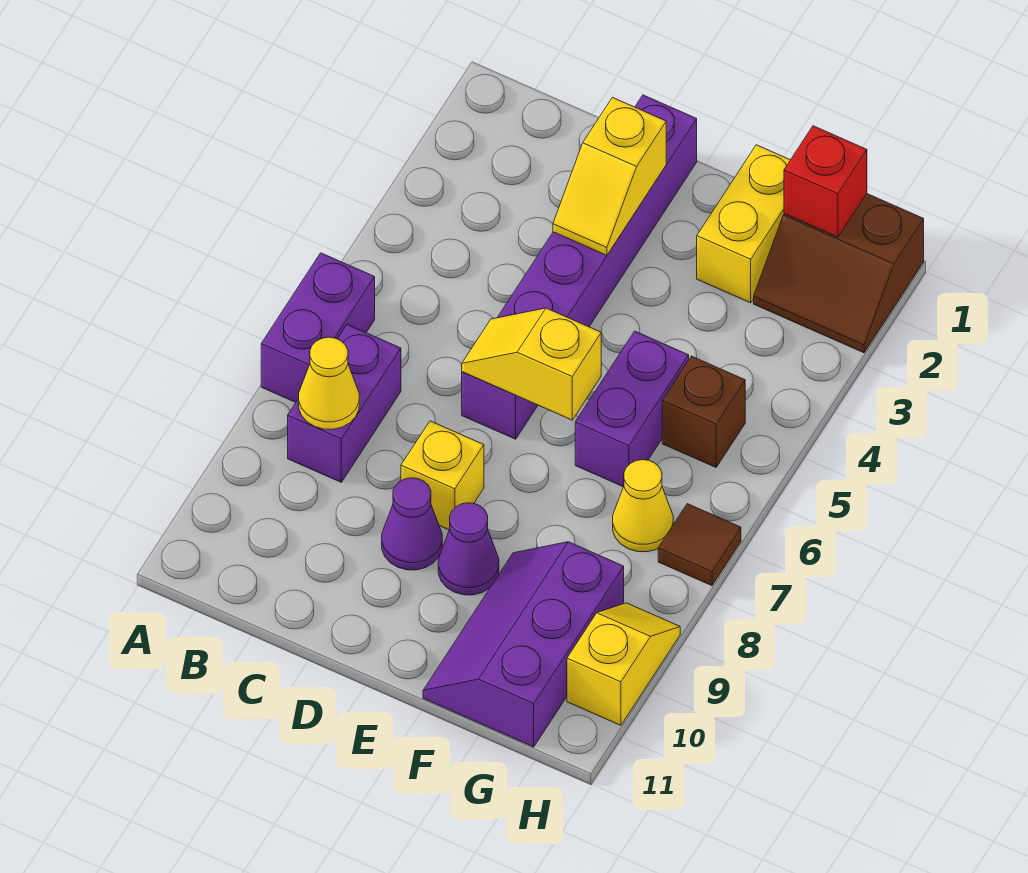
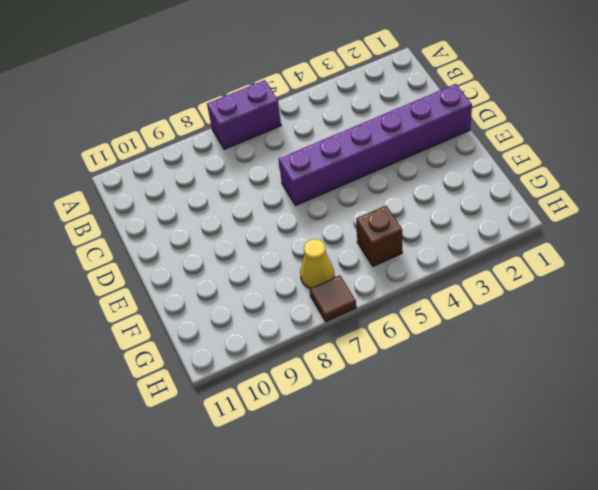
none -> purple 1x2 brick [288,325,401,482]
none -> yellow 1x1 brick [401,421,484,530]
none -> purple 1x1 cone [382,478,442,570]

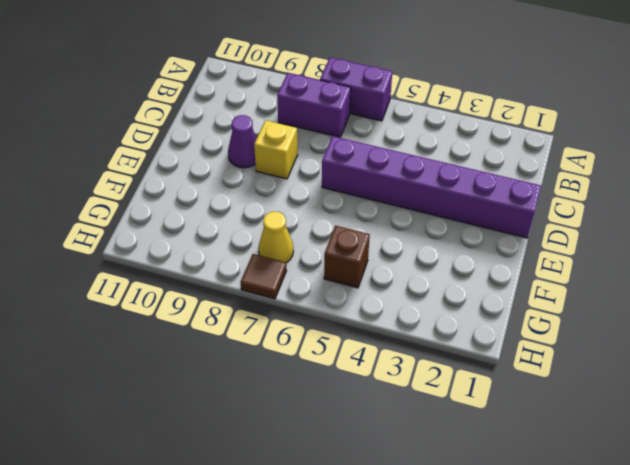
none -> purple 1x1 cone [438,503,499,595]
none -> yellow 1x2 brick [697,145,790,303]
none -> purple 1x2 brick [575,331,689,487]

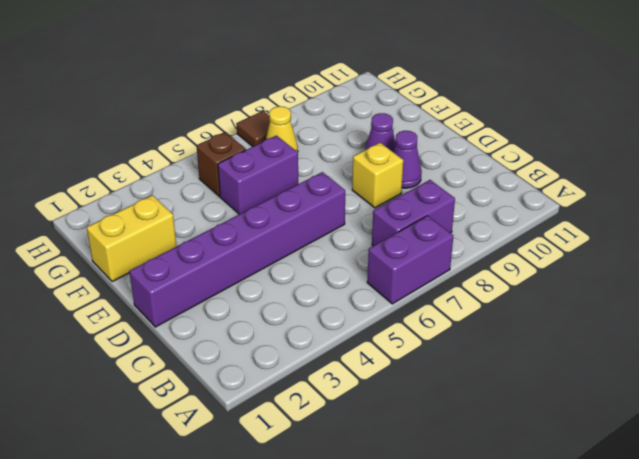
none -> purple 2x3 slope [423,542,624,747]
none -> brown 2x2 slope [754,194,924,353]
none -> yellow 1x2 slope [567,603,680,725]

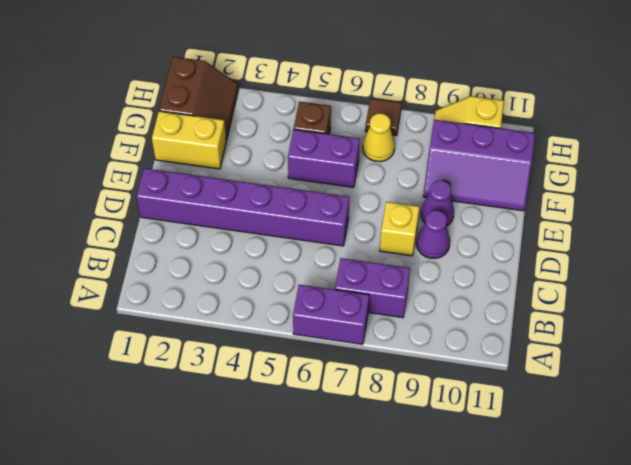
none -> yellow 1x1 cone [299,337,359,429]
none -> yellow 1x2 slope [553,98,666,255]
none -> yellow 1x2 slope [462,308,601,420]

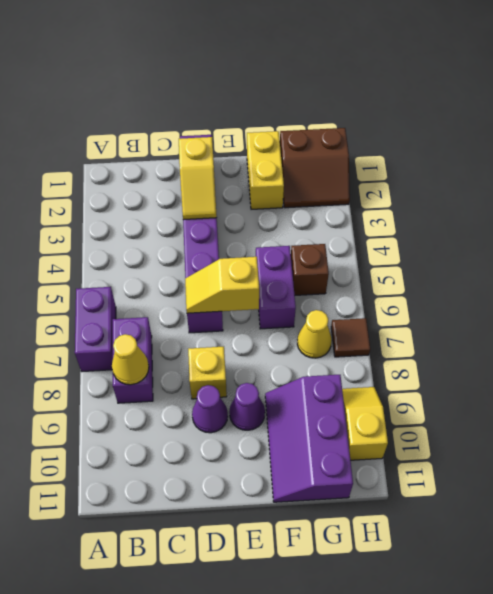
none -> red 1x1 brick [784,126,867,237]

